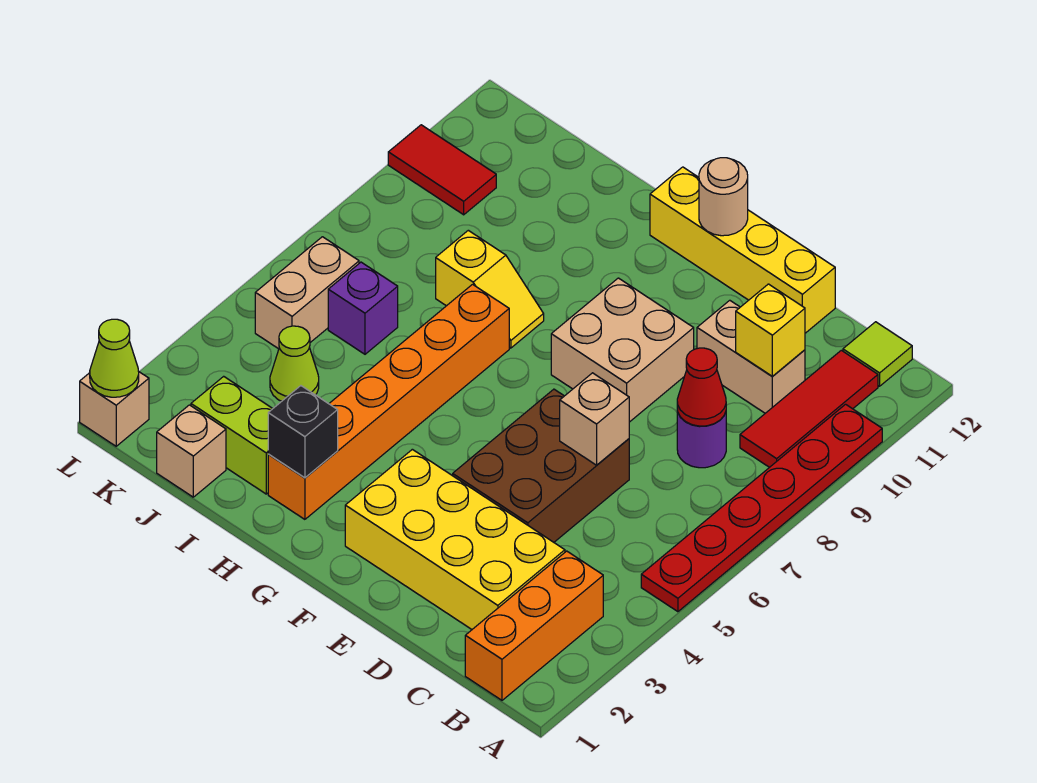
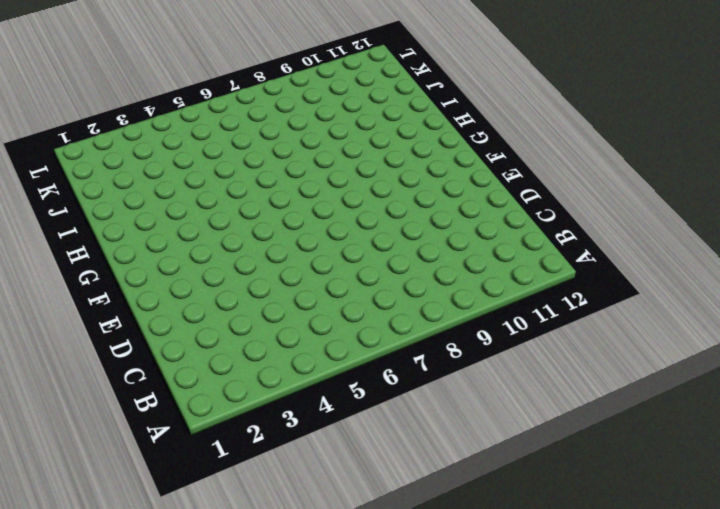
none -> red 1x6 plate [641,404,882,612]
none -> orange 1x3 brick [465,551,603,700]
none -> red 1x3 tile [740,350,878,467]

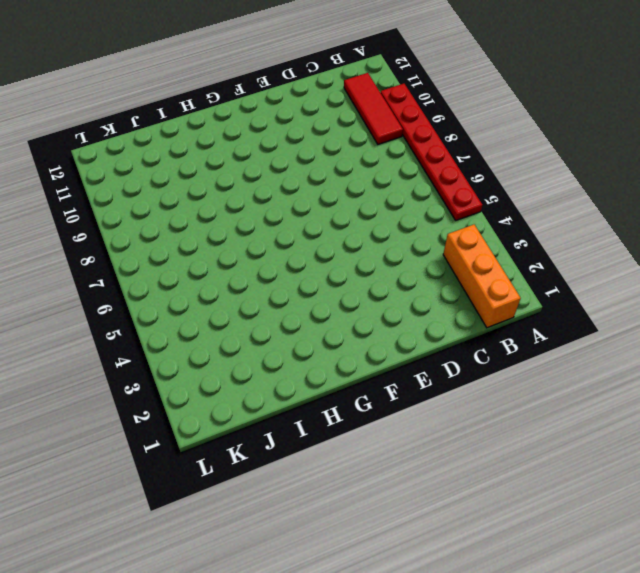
none -> lime 1x1 tile [843,322,912,386]
none -> yellow 2x4 brick [345,449,565,629]
none -> purple 1x1 round brick [677,410,726,468]

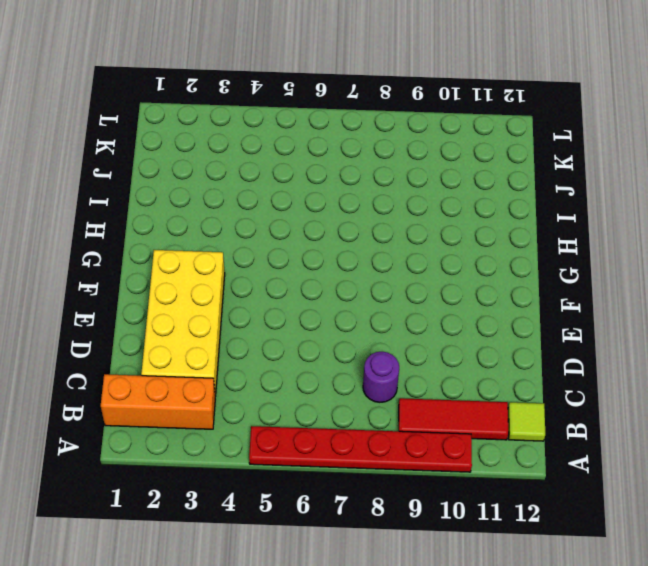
none -> tan 1x2 brick [697,300,805,413]
none -> brown 2x3 brick [453,389,629,542]
none -> yellow 1x4 brick [650,167,835,333]

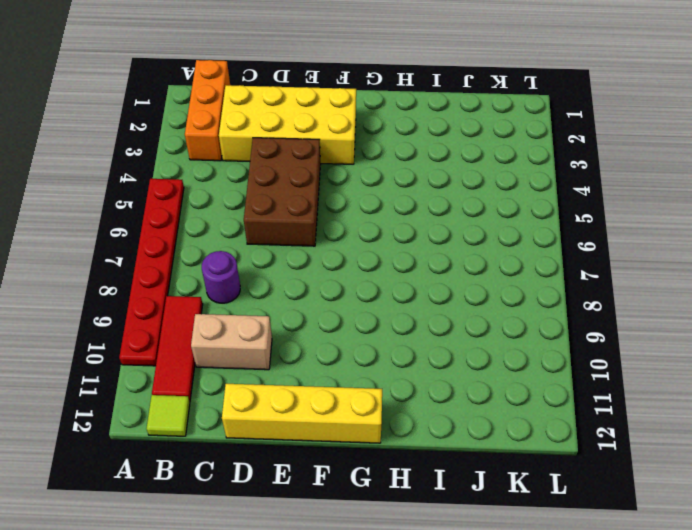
none -> tan 2x2 brick [551,278,694,422]
none -> orange 1x6 brick [268,284,509,519]
none -> yellow 1x2 slope [436,230,544,348]

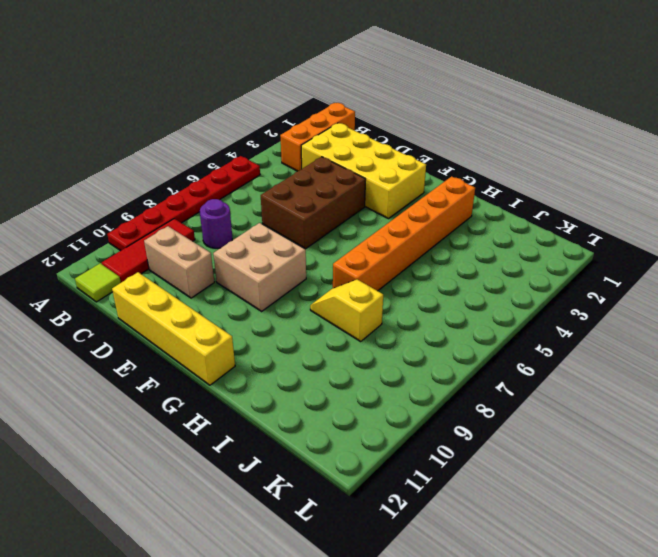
none -> lime 1x2 brick [191,376,273,494]
none -> tan 1x1 brick [157,405,226,497]
none -> lime 1x1 cone [270,326,319,401]

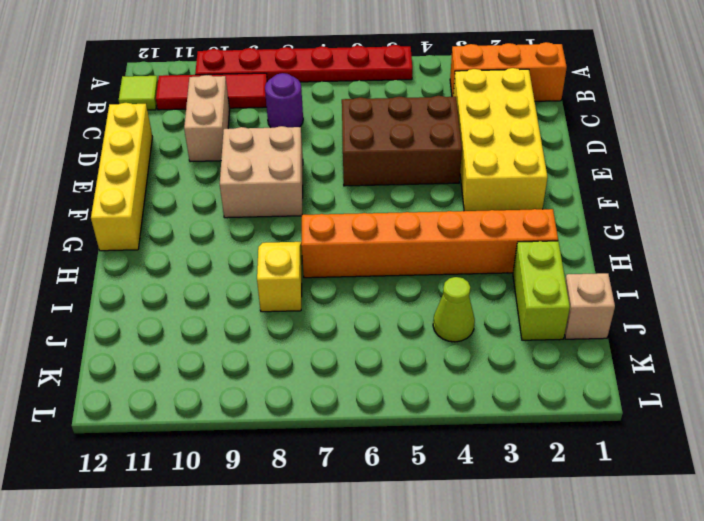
none -> purple 1x1 brick [328,262,398,354]
none -> tan 1x2 brick [255,237,359,349]
none -> red 1x2 tile [388,125,496,215]

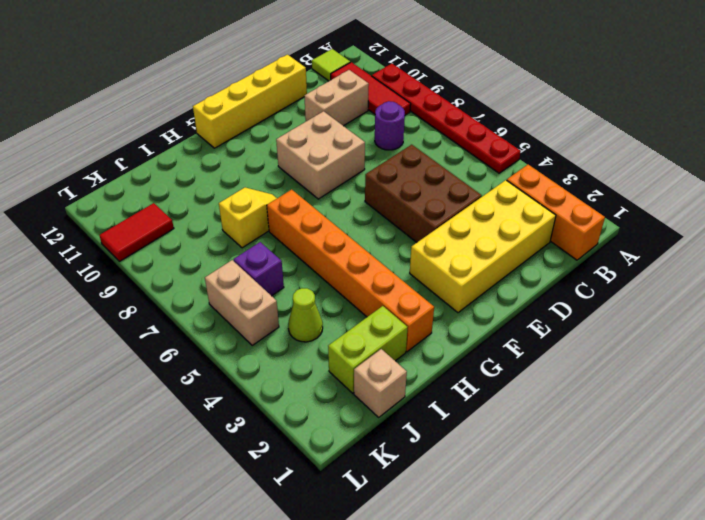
none -> tan 1x1 brick [80,372,149,446]
none -> red 1x1 cone [677,348,726,426]
none -> yellow 1x1 brick [736,284,805,377]

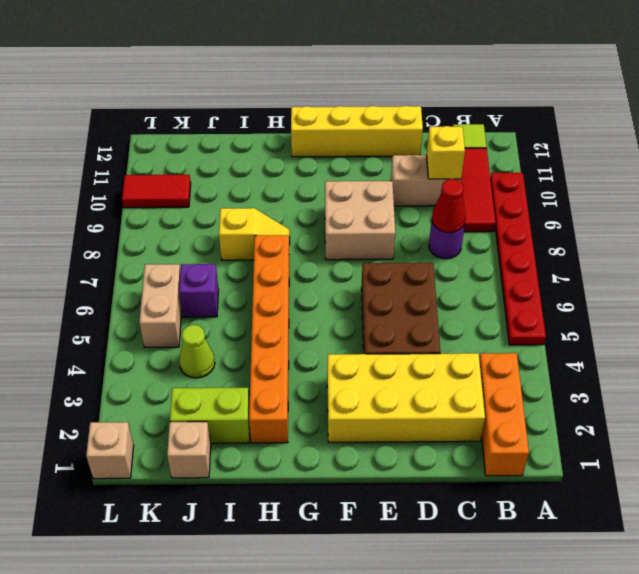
none -> tan 1x1 brick [560,373,629,465]
none -> tan 1x1 round brick [699,158,748,236]
none -> black 1x1 brick [268,386,338,478]

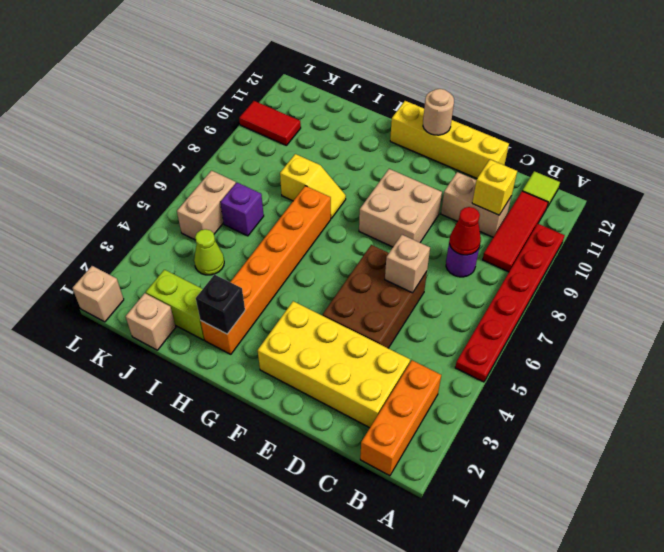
none -> lime 1x1 cone [90,319,139,397]

